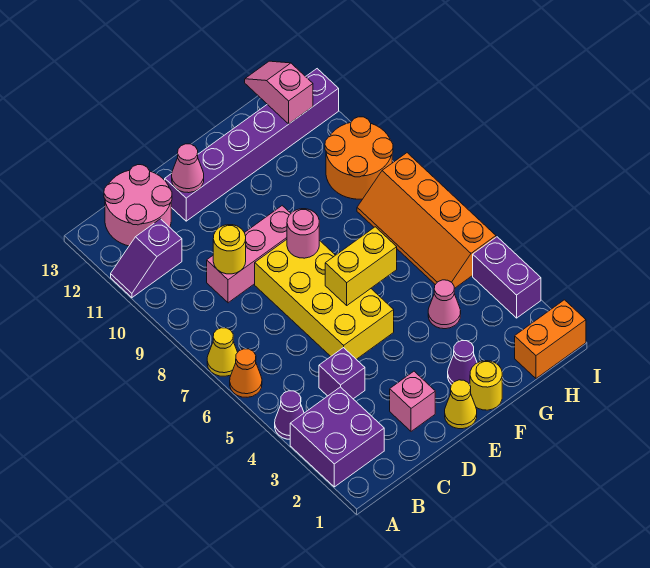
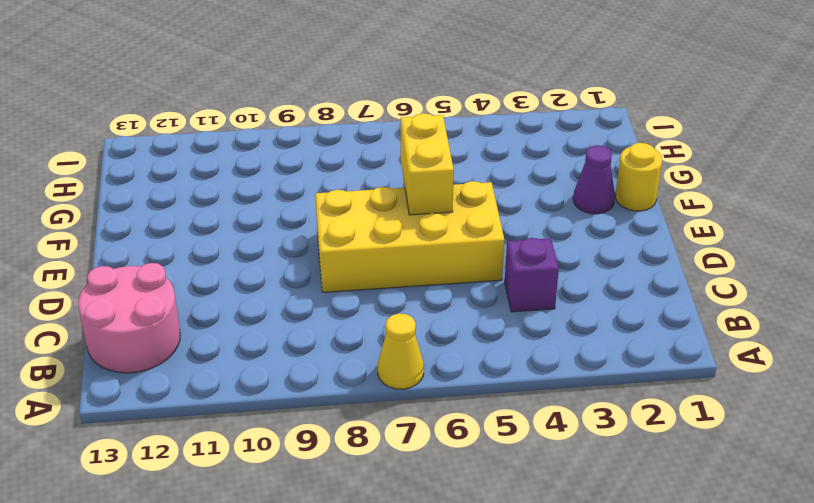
none -> purple 2x2 brick [290,387,384,487]
none -> purple 1x1 cone [275,391,304,439]
none -> orange 1x1 cone [230,349,262,397]

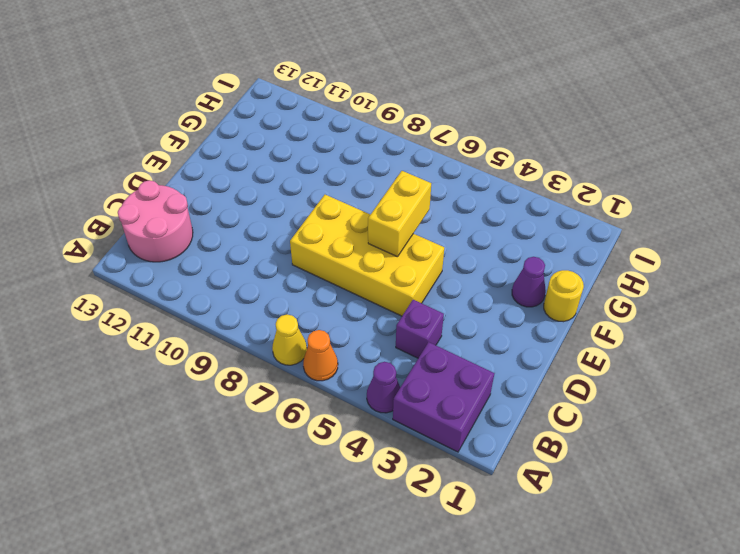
none -> purple 1x2 slope [111,219,182,297]
none -> pink 1x3 brick [207,206,291,303]
none -> pink 1x1 brick [390,371,435,431]

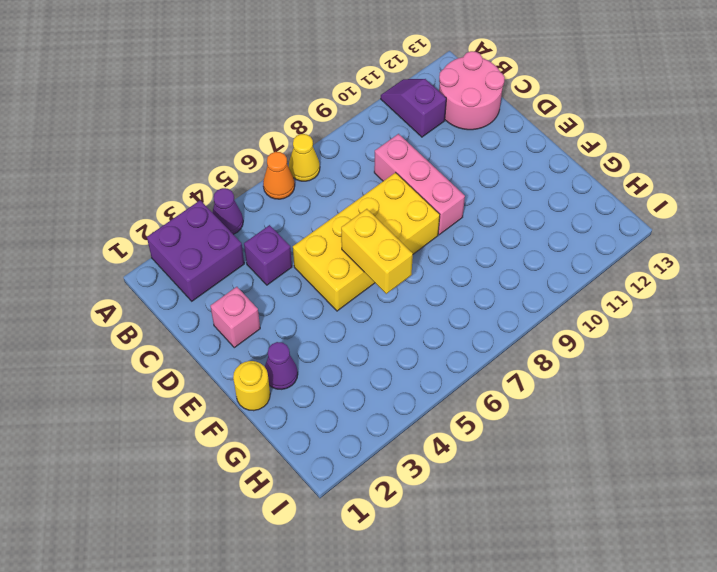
none -> purple 1x6 brick [165,69,339,221]
none -> yellow 1x1 cone [445,380,477,429]
none -> pink 1x1 cone [428,280,461,329]

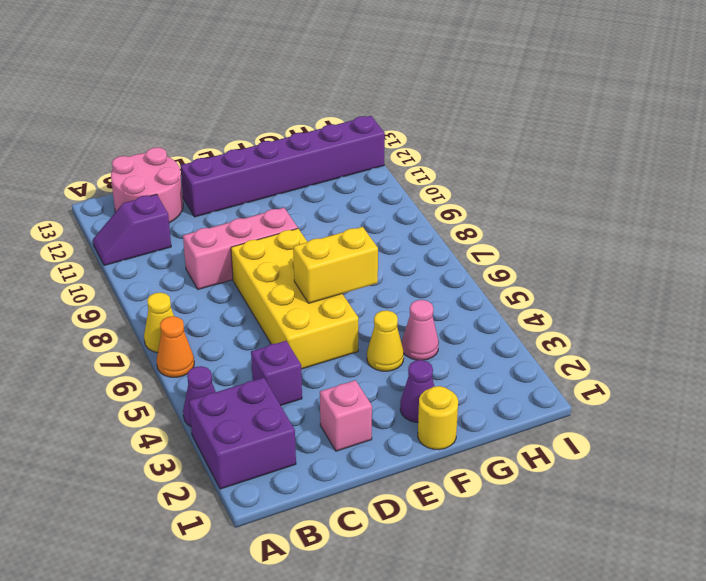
yellow 1x1 cone [367,310,404,371] -> yellow 1x1 cone moved to [445,380,477,429]
none -> orange 1x2 brick [515,300,586,378]
none -> orange 2x4 slope [357,153,496,289]
none -> orange 2x2 round brick [325,117,393,199]

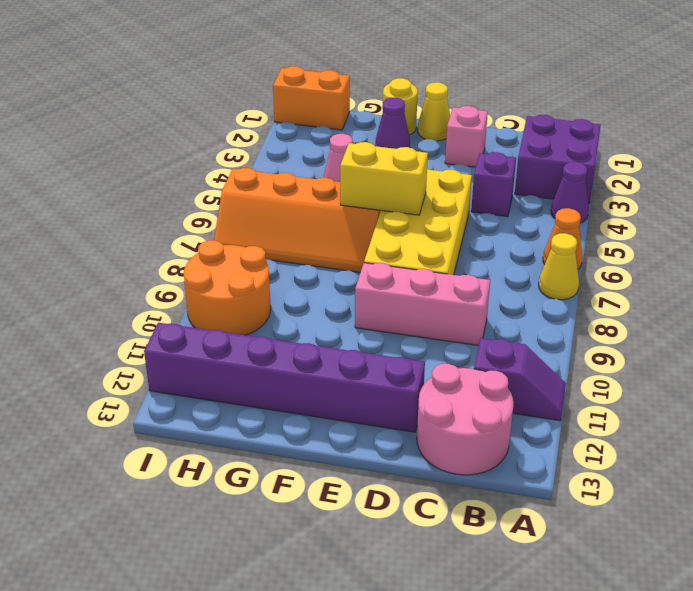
orange 2x4 slope [214,168,381,272] -> orange 2x4 slope turned to [357,153,496,289]
none -> purple 1x2 brick [473,237,541,318]
none -> yellow 1x1 round brick [213,225,246,274]
none -> pink 1x1 cone [172,144,204,193]

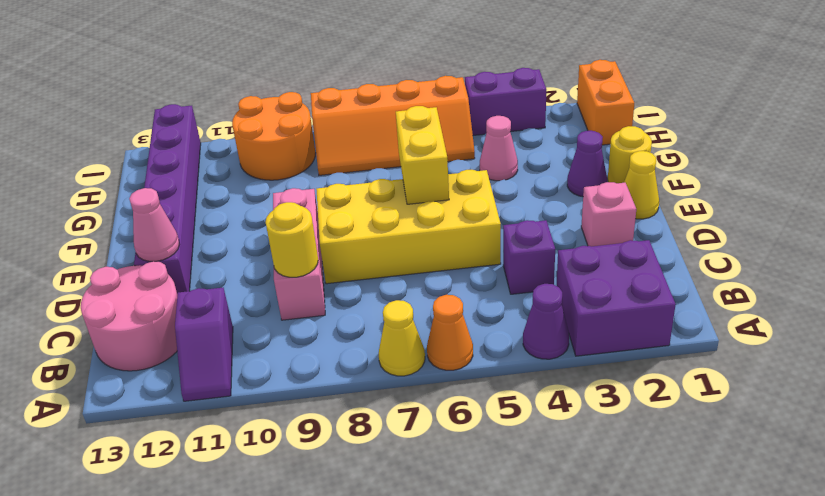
none -> pink 1x1 round brick [287,209,319,258]
none -> pink 1x2 slope [245,61,313,124]

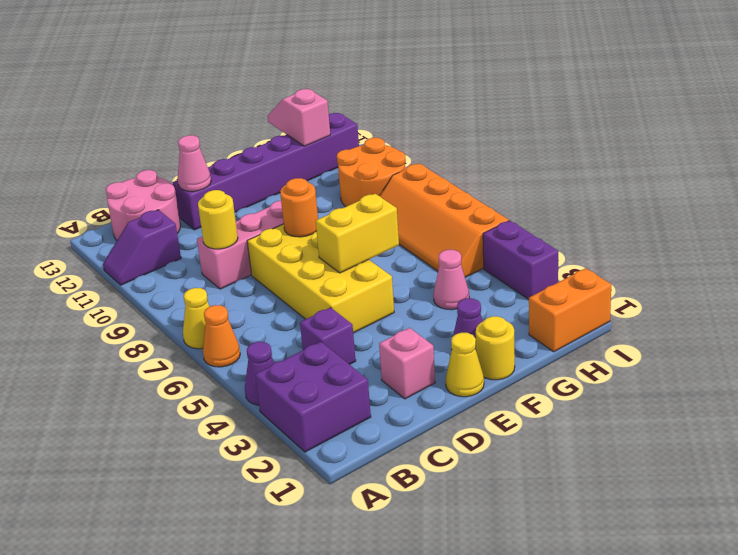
orange 1x1 round brick [280,178,318,237] -> pink 1x1 round brick [287,209,319,258]

